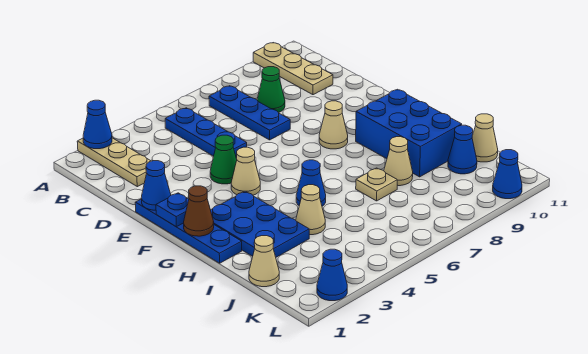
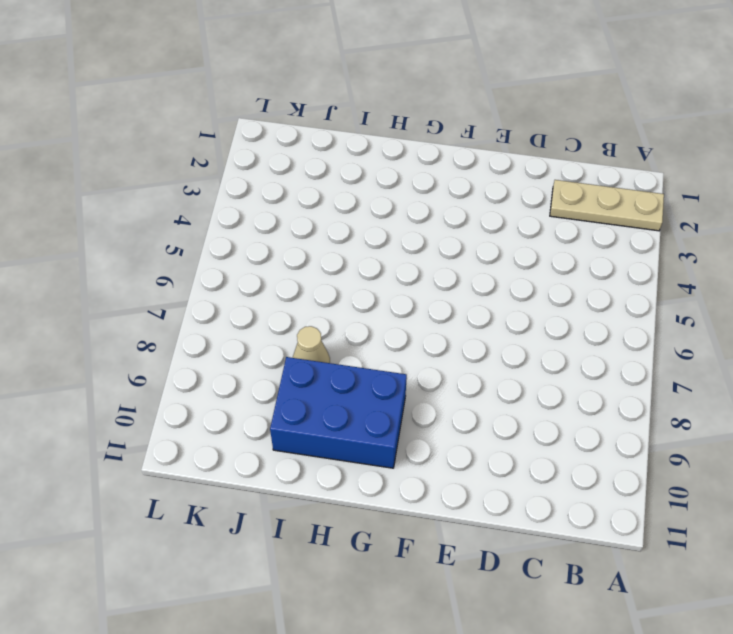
none -> tan 1x3 plate [253,43,333,95]
none -> blue 1x3 plate [165,108,247,158]
none -> blue 1x3 plate [209,86,290,140]

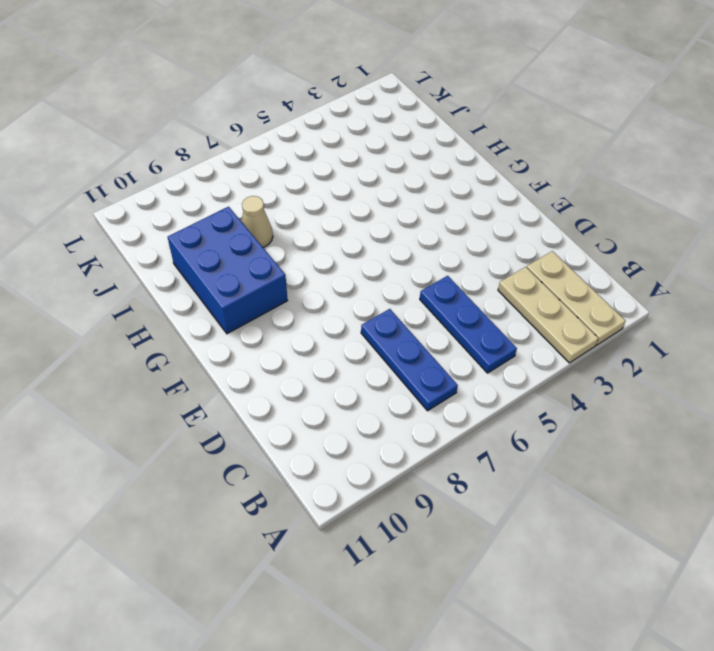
tan 1x3 plate [498,267,598,363] -> tan 1x3 plate moved to [253,43,333,95]
none -> green 1x1 cone [257,67,285,113]
none -> blue 1x4 plate [135,199,242,263]
none -> green 1x1 cone [210,135,237,184]

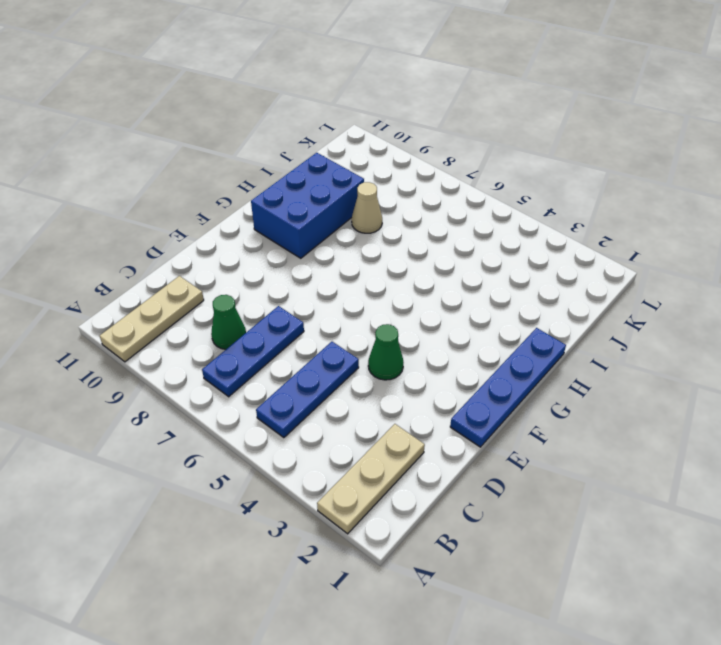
none -> tan 1x1 cone [231,147,260,195]
none -> tan 1x1 cone [319,101,348,149]
none -> blue 2x3 plate [211,191,309,257]

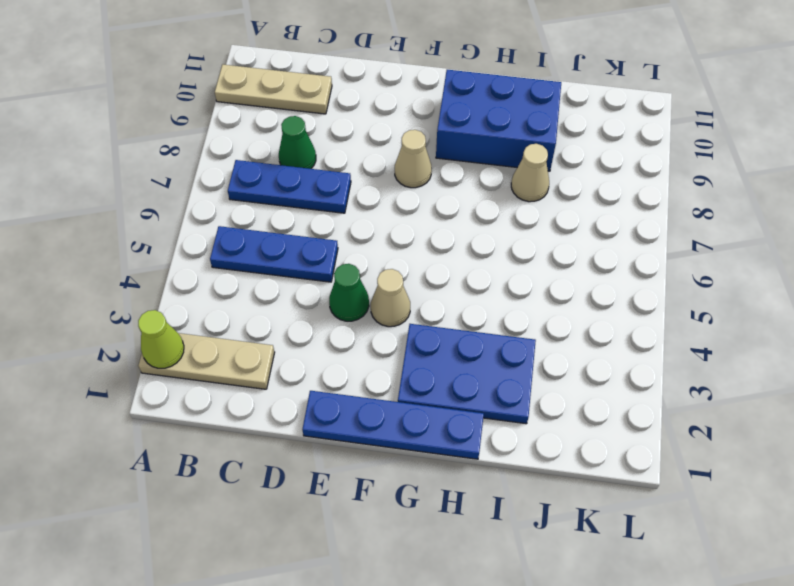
lime 1x1 cone [138,310,184,368] -> blue 1x1 cone [83,100,112,149]
none -> blue 1x1 cone [296,160,326,206]
none -> tan 1x1 cone [296,185,325,235]
none -> tan 1x1 plate [356,168,397,201]

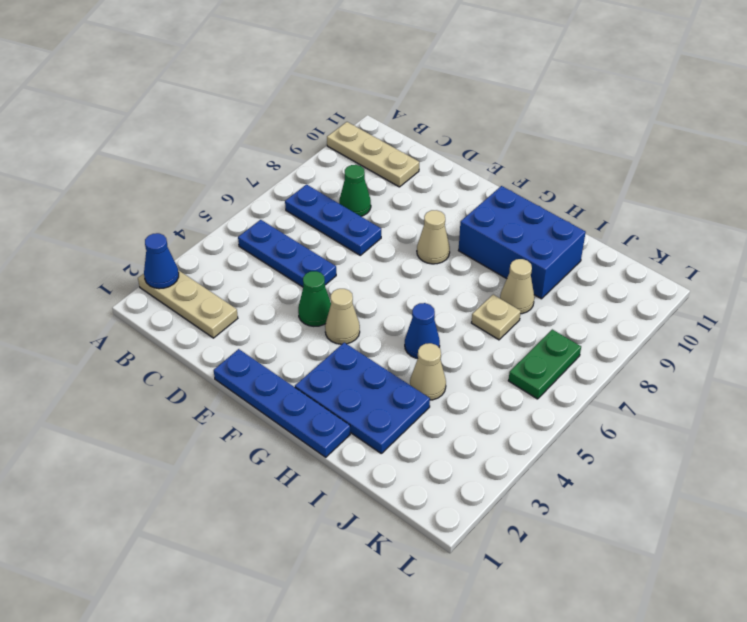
green 1x2 plate [508,329,581,399] -> none
none -> tan 1x1 cone [249,236,279,287]
none -> blue 1x1 cone [448,125,477,174]
none -> tan 1x1 cone [472,114,498,162]

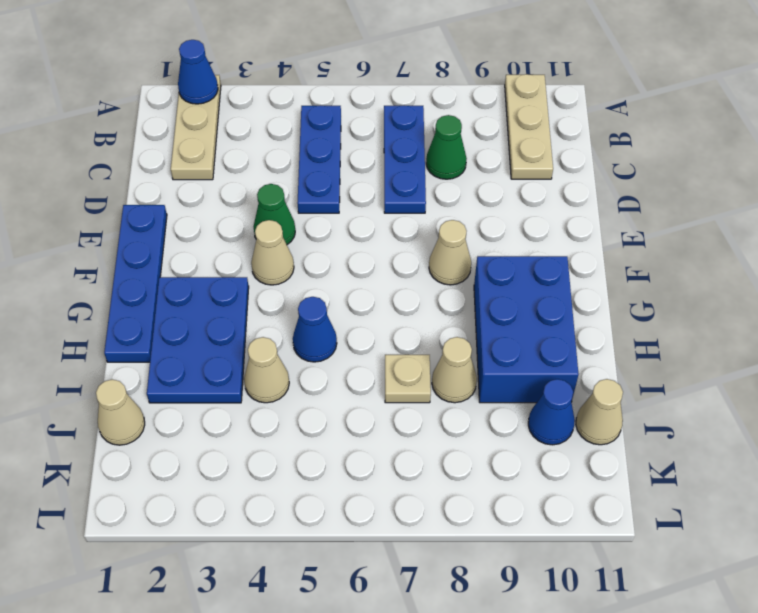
none -> blue 1x1 cone [317,249,347,301]
none -> blue 1x1 cone [493,150,522,199]
none -> blue 1x1 cone [141,161,171,210]

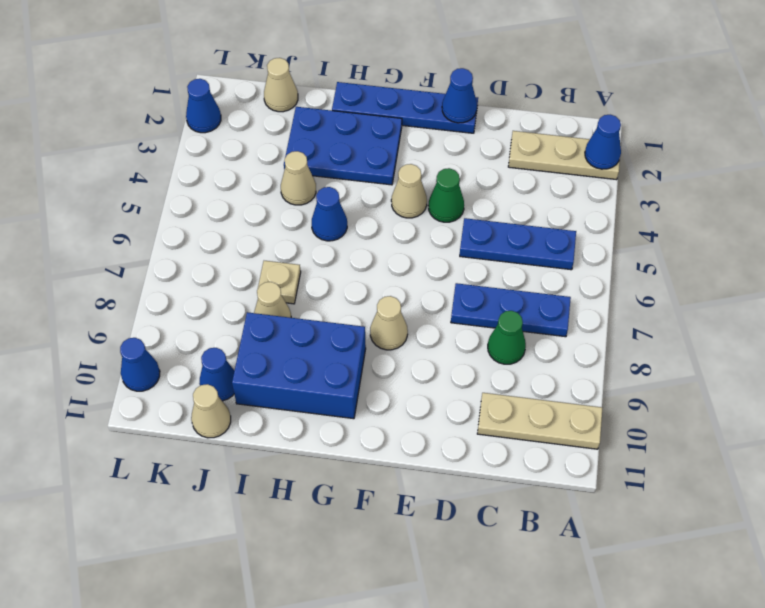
none -> blue 1x1 plate [156,193,189,227]
none -> brown 1x1 cone [184,186,214,236]

